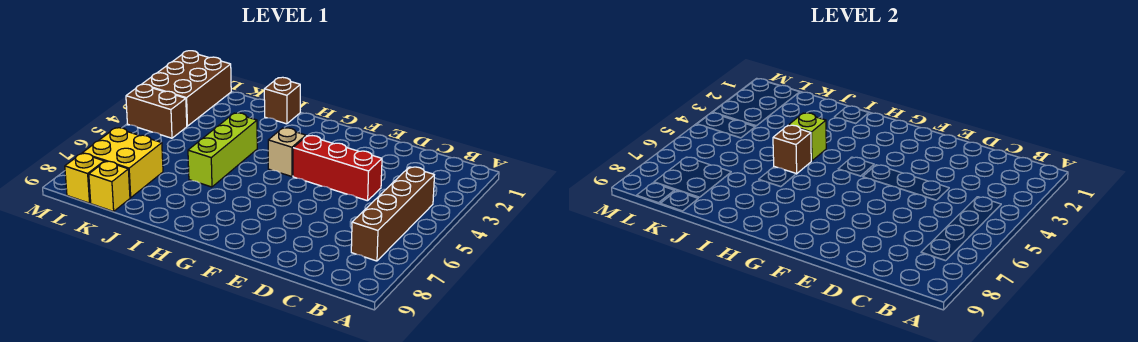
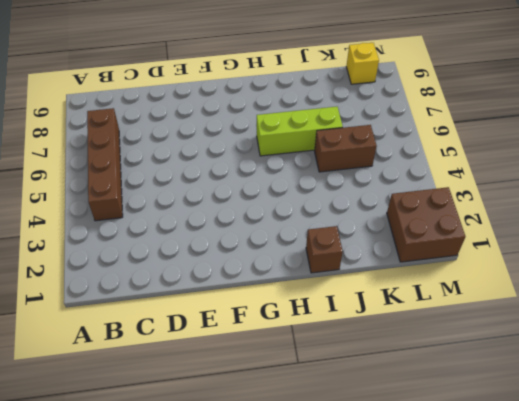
lime 1x3 brick [257,107,343,156] -> lime 1x3 brick turned to [188,113,257,187]
brown 1x2 brick [315,125,377,172] -> brown 1x2 brick moved to [126,84,187,138]
brown 2x2 brick [387,187,466,262] -> brown 2x3 brick [143,51,231,126]
none -> red 1x3 brick [293,136,382,201]
none -> tan 1x1 brick [268,128,306,177]
none -> yellow 2x2 brick [82,128,163,198]

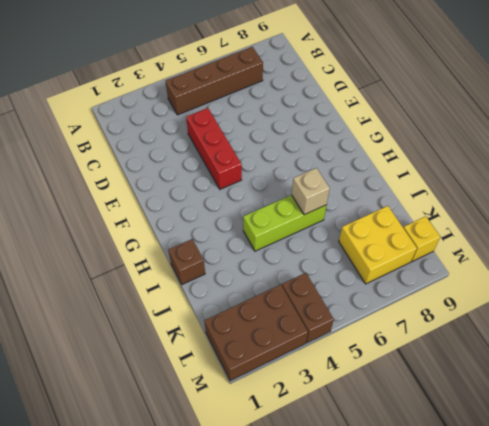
tan 1x1 brick [292,168,330,215] -> tan 1x1 brick moved to [268,128,306,177]
none -> yellow 1x1 brick [89,161,130,211]
none -> lime 1x1 brick [789,113,826,161]
none -> brown 1x1 brick [773,125,811,174]

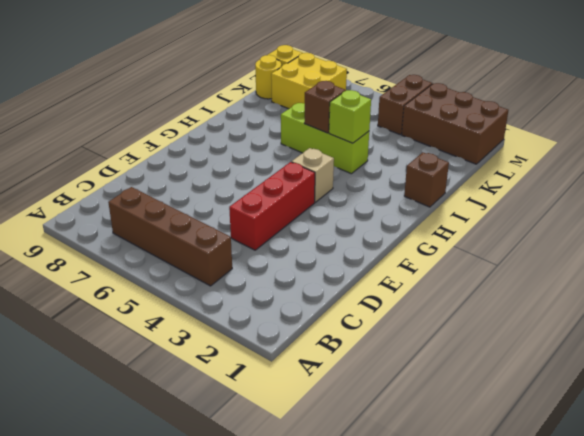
yellow 1x1 round brick [255,55,281,99] -> yellow 1x1 brick [89,161,130,211]

